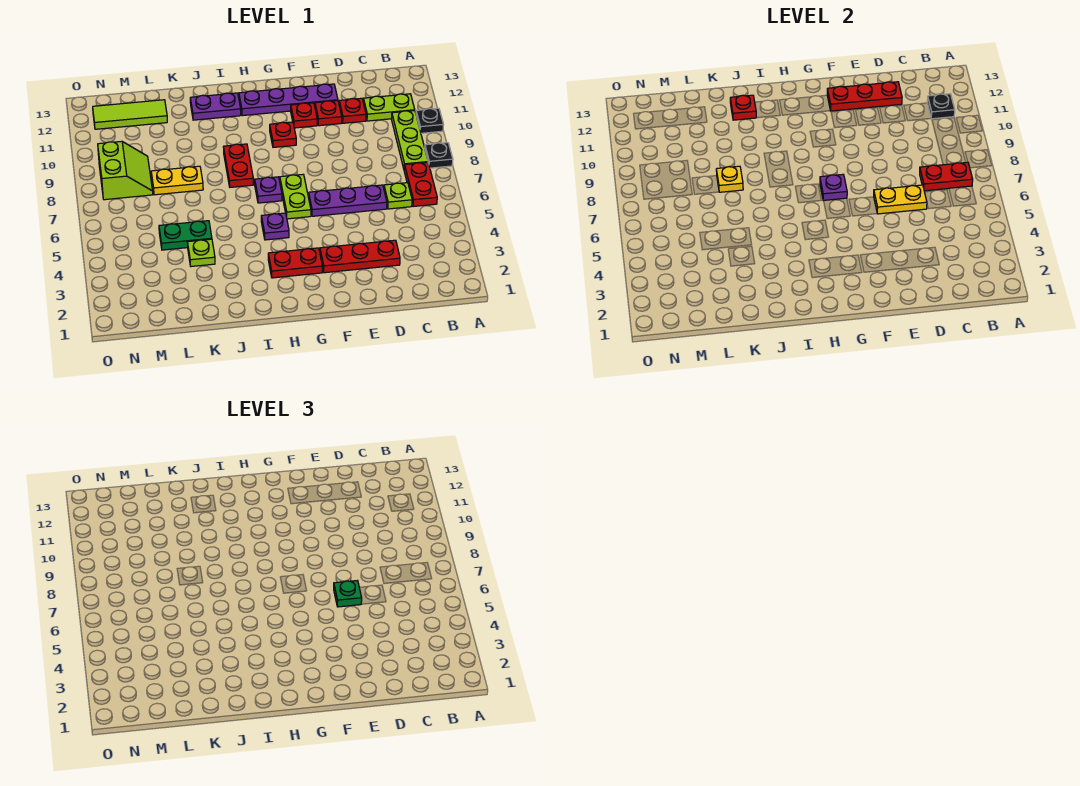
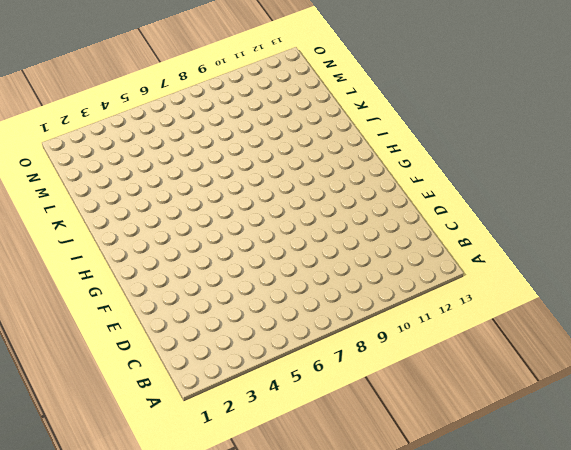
none -> black 1x1 plate [425,143,453,168]
none -> black 1x1 plate [416,108,444,133]
none -> red 1x2 plate [404,162,437,207]
none -> lime 1x3 plate [392,111,428,168]

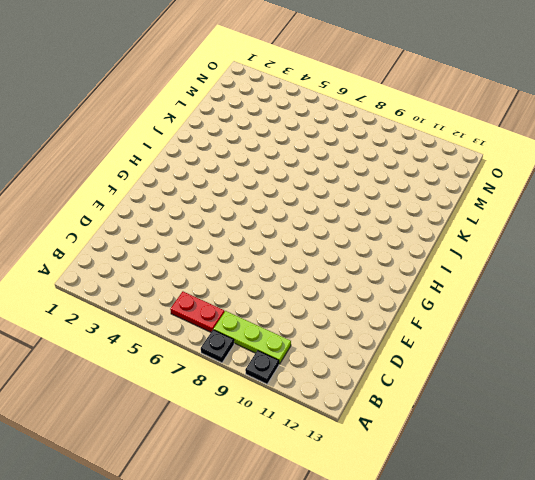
none -> lime 1x2 plate [363,94,415,121]
none -> lime 1x1 plate [384,183,412,209]
none -> red 1x3 plate [320,240,400,273]
none -> purple 1x3 plate [309,185,387,216]

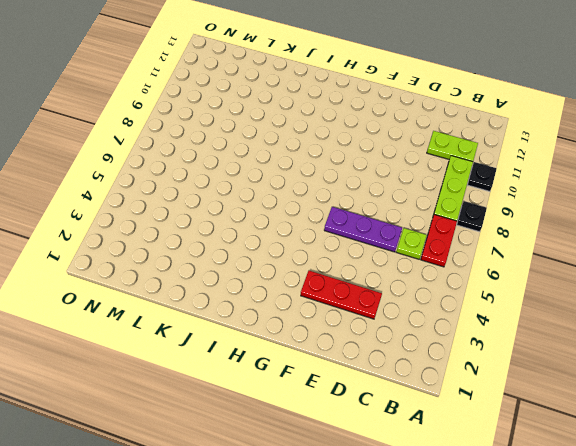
none -> red 1x1 plate [339,98,366,123]
none -> red 1x1 plate [315,101,342,126]
none -> purple 1x4 plate [239,84,338,116]
none -> red 1x1 plate [291,103,317,128]

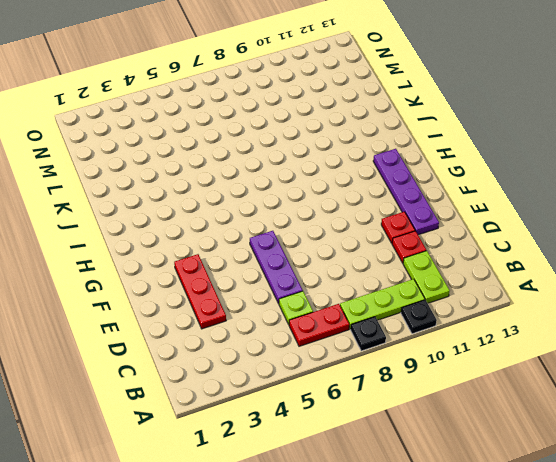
none -> red 1x1 plate [291,103,317,128]
none -> red 1x2 plate [268,248,322,278]
none -> lime 1x2 plate [280,175,311,219]
none -> red 1x1 plate [270,122,296,147]

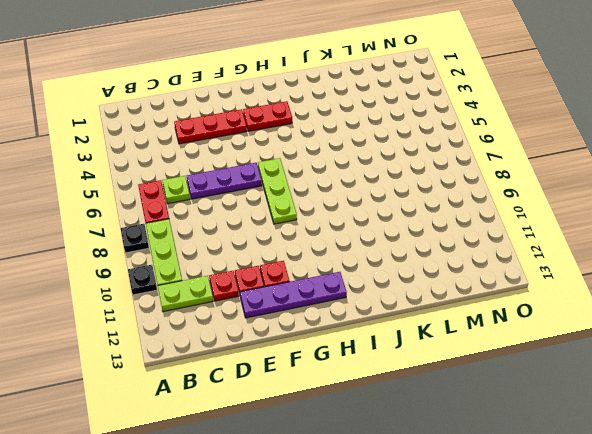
lime 1x3 plate [258,158,297,224] -> lime 1x2 plate [280,175,311,219]
none -> red 1x1 plate [270,122,296,147]
none -> purple 1x1 plate [261,213,289,240]
none -> purple 1x1 plate [255,177,282,203]
none -> red 1x2 plate [224,144,253,187]

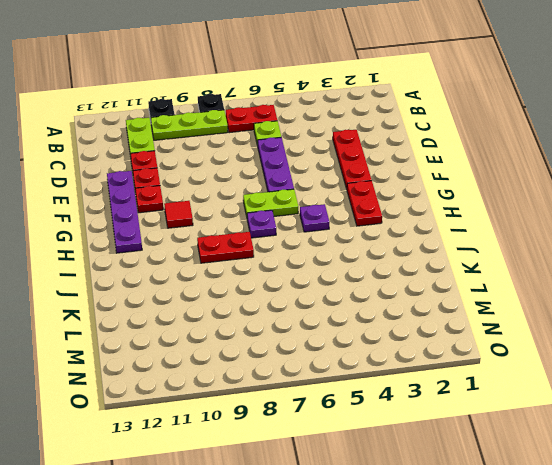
red 1x1 tile [164,201,193,228] -> red 1x1 plate [270,122,296,147]
none -> purple 1x2 plate [190,93,241,120]
none -> lime 1x1 plate [188,239,215,266]
none -> green 1x2 plate [159,221,212,250]
none -> yellow 1x2 plate [151,166,203,195]

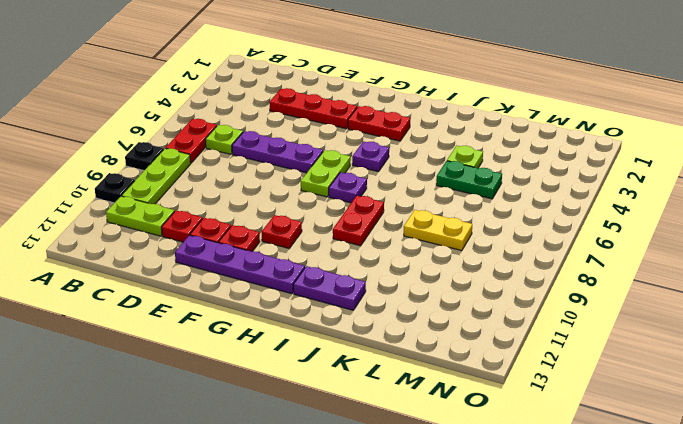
none -> lime 1x3 tile [93,100,167,129]
none -> lime 2x2 slope [98,141,153,200]
none -> red 1x2 plate [920,162,973,191]
none -> black 1x1 plate [927,94,955,119]

